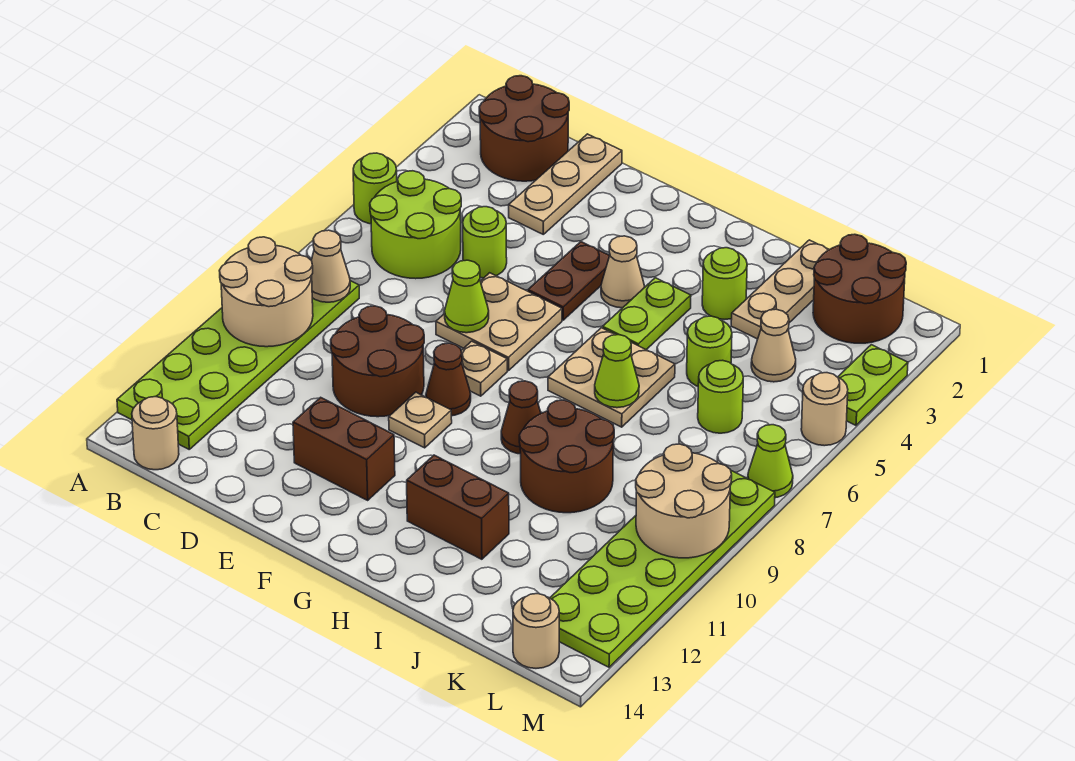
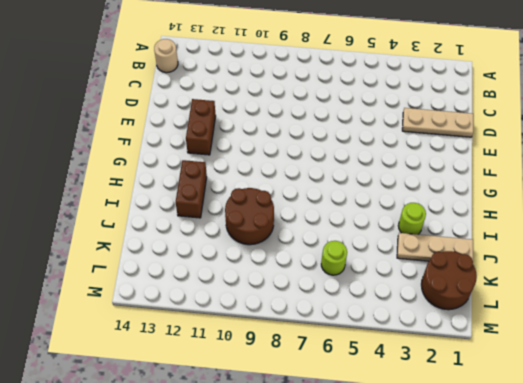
none -> lime 1x1 round brick [353,153,397,224]
none -> lime 2x6 plate [117,281,359,449]
none -> brown 2x2 round brick [479,76,569,181]
none -> lime 2x2 round brick [370,171,461,279]

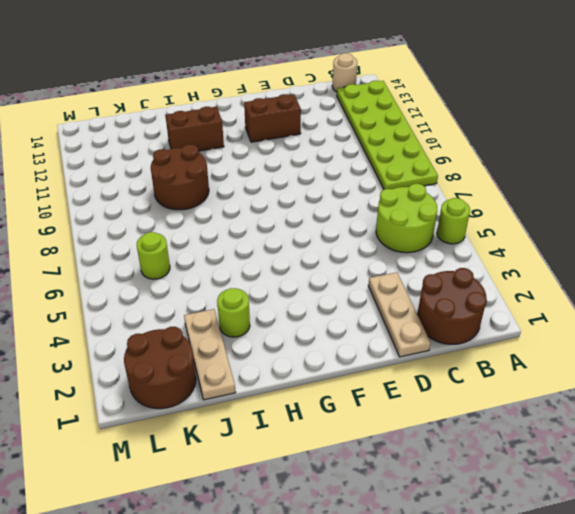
none -> lime 1x1 round brick [463,207,507,278]
none -> brown 2x2 round brick [331,306,424,417]
none -> tan 2x2 plate [436,273,562,371]
none -> brown 1x2 plate [528,242,610,320]

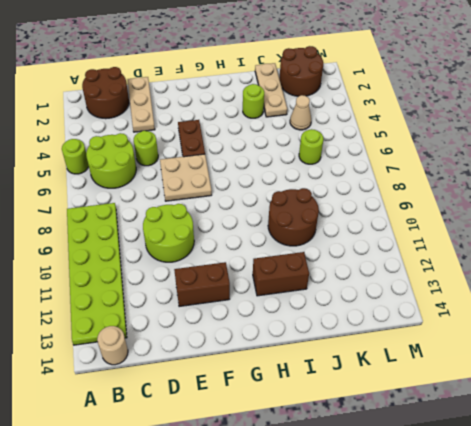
lime 2x2 round brick [143,204,194,262] -> brown 2x2 round brick [331,306,424,417]
none -> tan 1x1 plate [461,341,507,396]
none -> brown 1x1 cone [426,343,471,416]
none -> tan 1x1 plate [389,392,452,448]
none -> tan 1x1 cone [601,236,645,308]

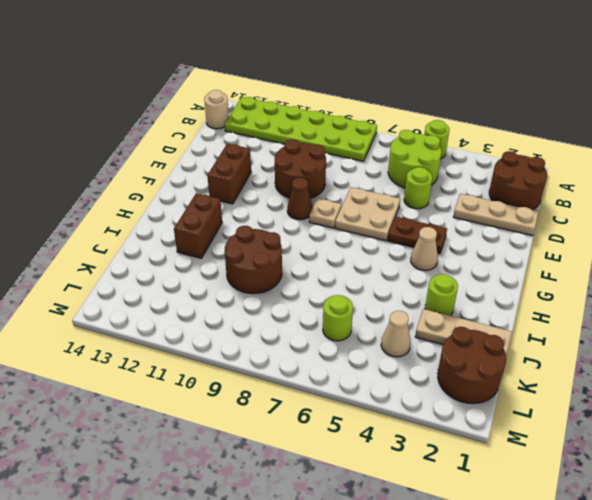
none -> tan 1x1 plate [389,392,452,448]
none -> lime 1x2 plate [603,278,691,350]
none -> tan 2x2 plate [548,328,675,427]
none -> brown 1x1 cone [501,381,541,454]

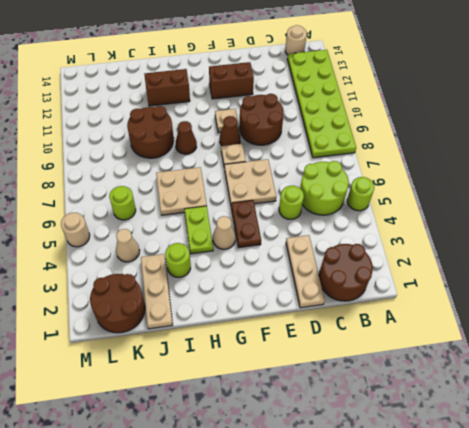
none -> lime 1x1 round brick [687,316,732,386]
none -> lime 2x6 plate [550,471,775,667]
none -> tan 1x1 round brick [513,594,559,668]
none -> lime 1x2 plate [838,345,908,425]

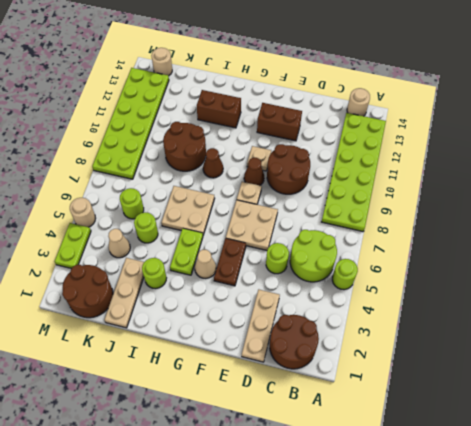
none -> lime 1x1 cone [748,425,793,498]
none -> tan 2x2 round brick [219,237,313,347]
none -> tan 1x1 cone [311,230,350,302]
none -> lime 1x1 cone [445,260,489,333]

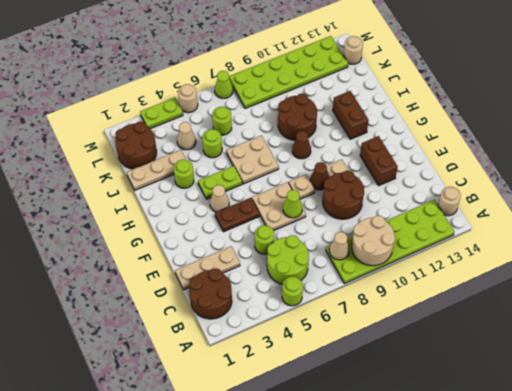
none -> lime 1x1 cone [595,335,639,408]
none -> tan 2x2 round brick [636,444,732,558]

